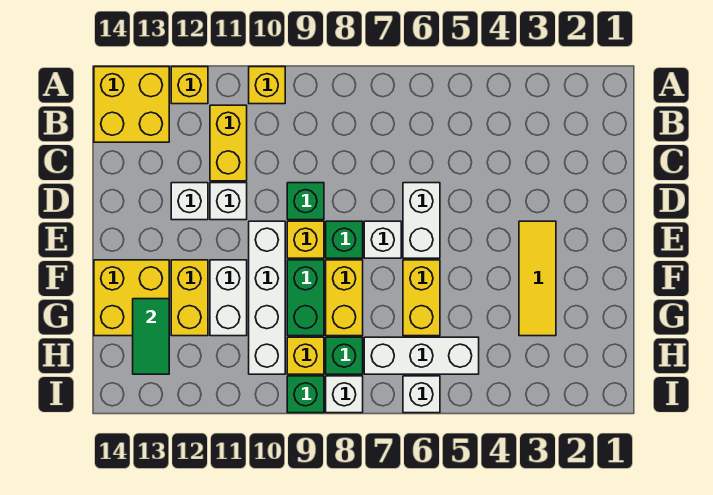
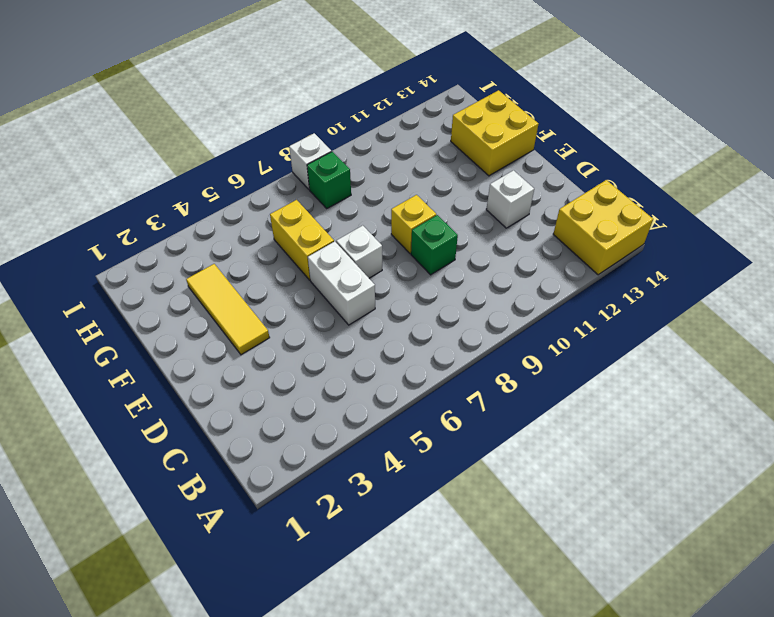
none -> yellow 1x1 brick [249,67,285,104]
none -> yellow 1x1 brick [171,67,208,104]
none -> yellow 1x2 brick [210,105,247,181]

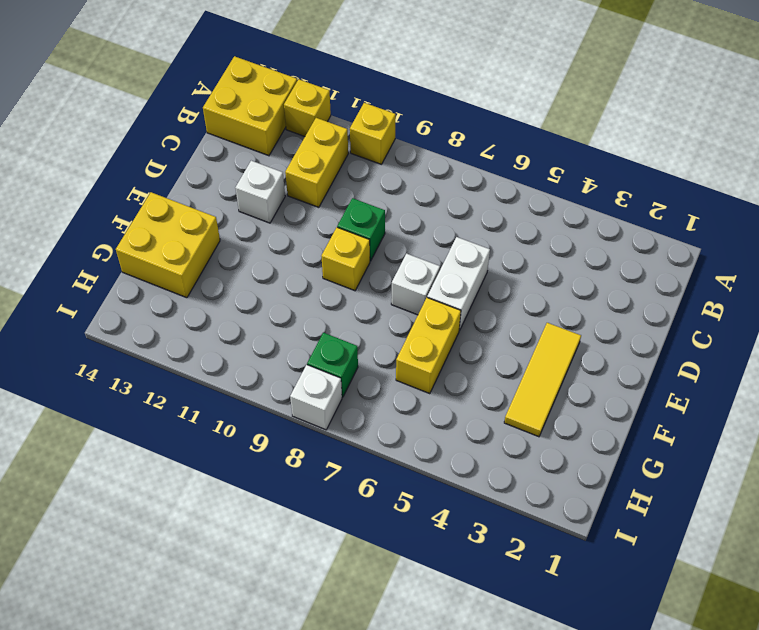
none -> white 1x1 brick [210,183,247,220]
none -> green 1x1 brick [326,221,363,258]
none -> white 1x4 brick [249,221,285,374]

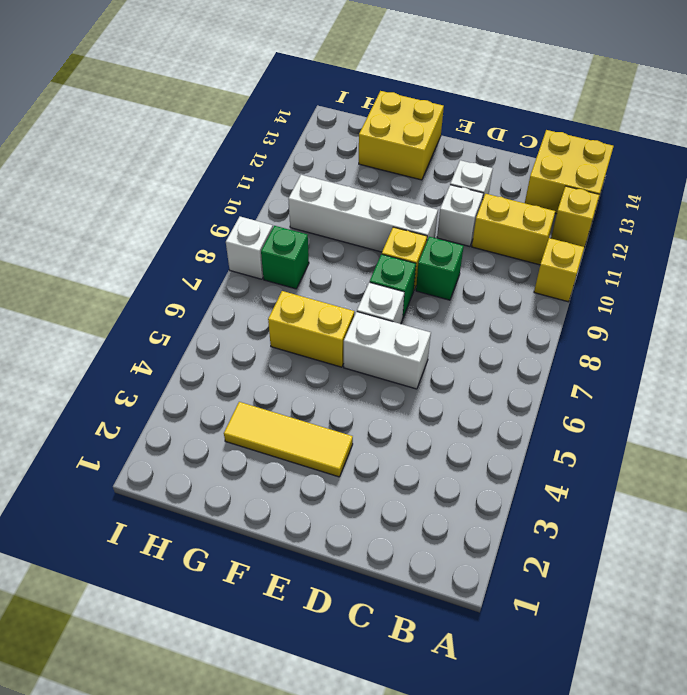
none -> yellow 1x2 brick [326,260,363,336]
none -> green 1x2 brick [287,260,324,336]
none -> white 1x2 brick [210,260,247,336]

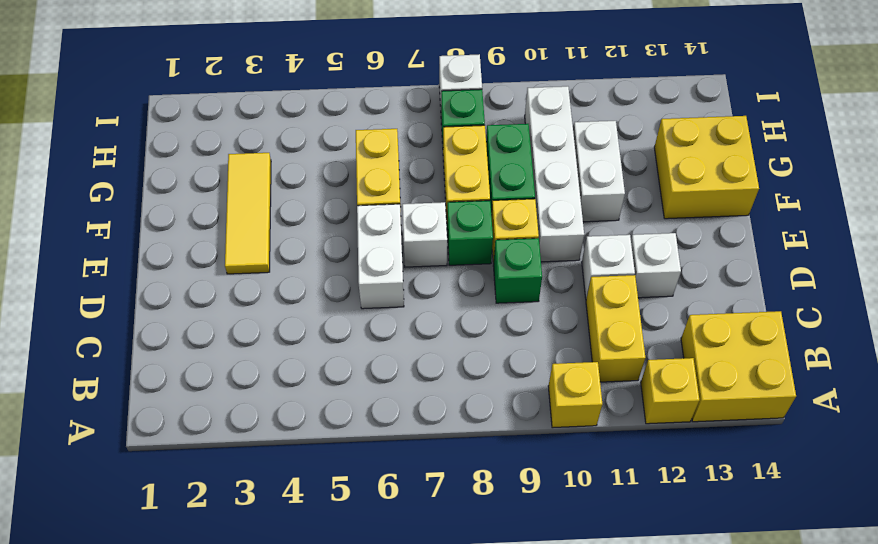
none -> yellow 1x2 brick [171,260,208,336]
none -> white 1x3 brick [364,337,479,374]
none -> yellow 1x1 brick [287,337,324,374]

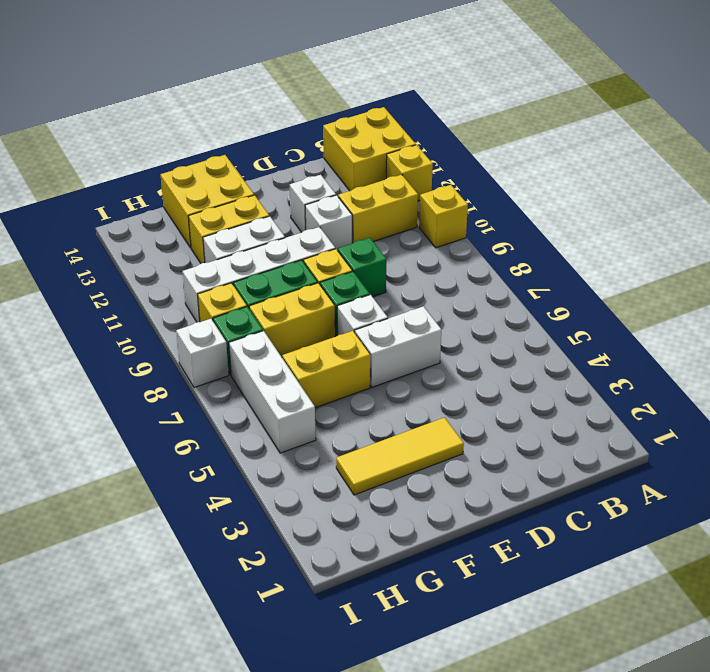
none -> white 1x1 brick [403,376,440,413]
none -> green 1x1 brick [287,376,324,413]
none -> green 1x2 tile [133,299,169,374]

